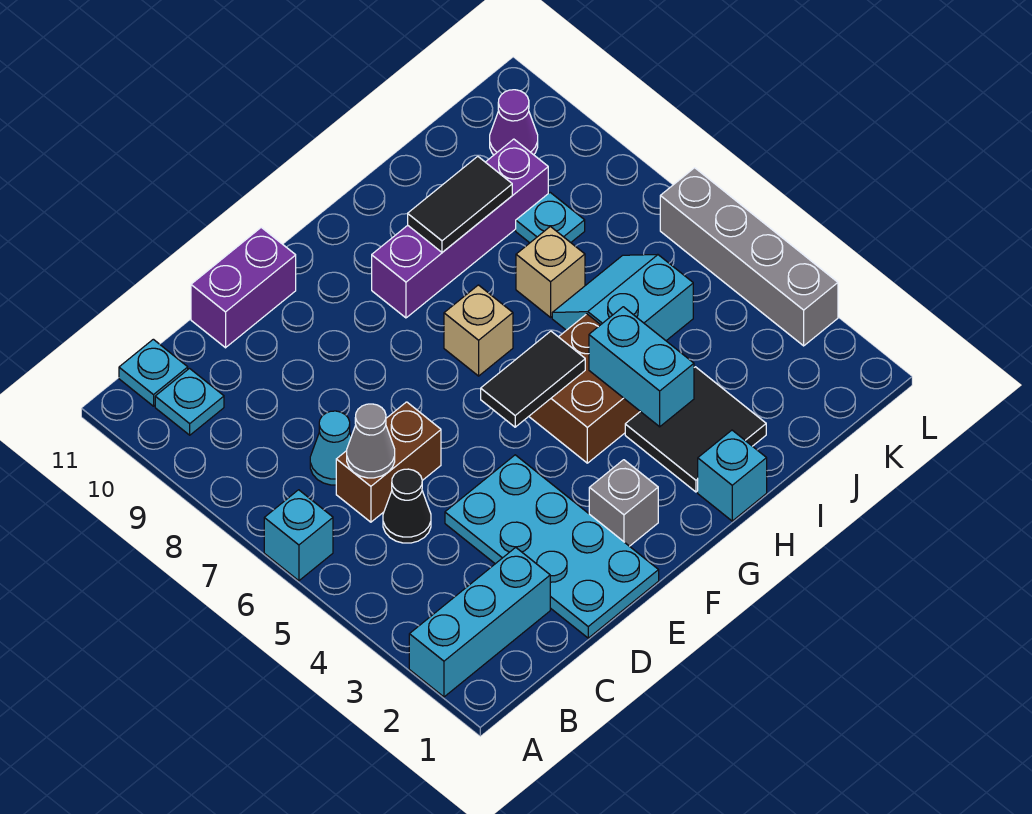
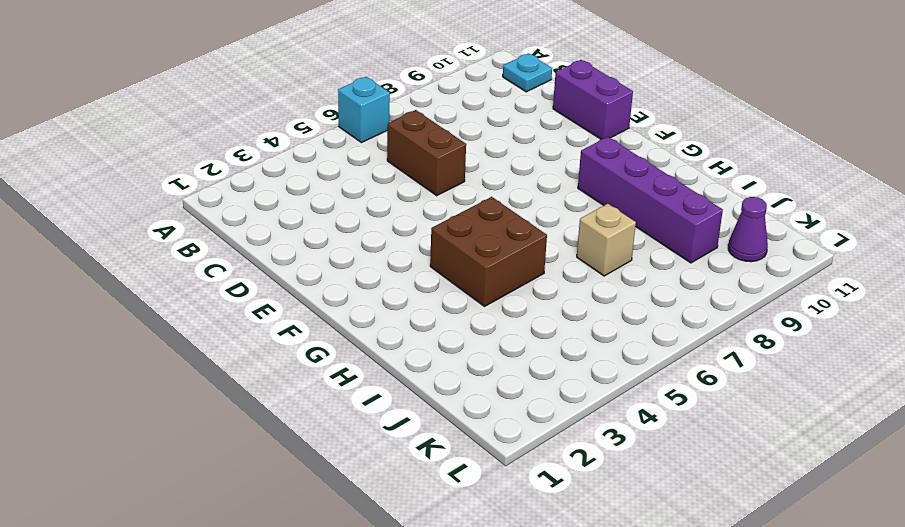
none -> cyan 1x3 brick [409,547,550,697]
none -> cyan 1x1 plate [155,369,224,435]
none -> black 1x1 cone [383,469,431,543]

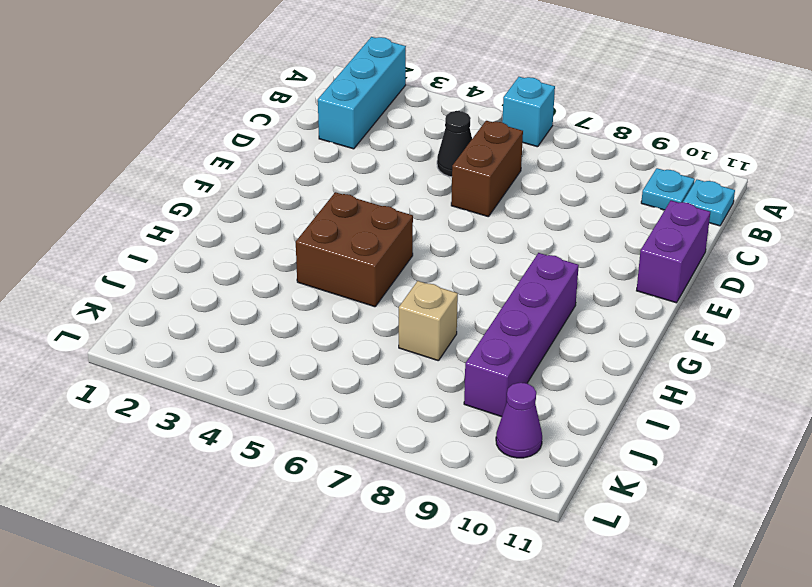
none -> cyan 1x1 cone [310,411,351,485]
none -> cyan 2x4 plate [445,455,659,638]
none -> grey 1x1 brick [589,460,658,546]

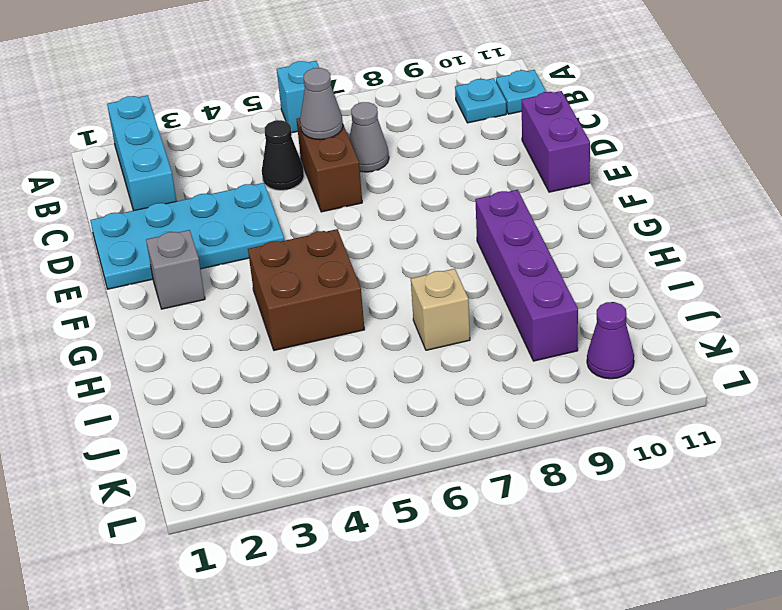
grey 1x1 cone [349,102,389,172] -> cyan 1x1 cone [310,411,351,485]
none -> tan 1x1 brick [444,285,513,376]
none -> cyan 1x1 brick [698,430,767,521]
none -> black 2x2 tile [625,367,766,492]

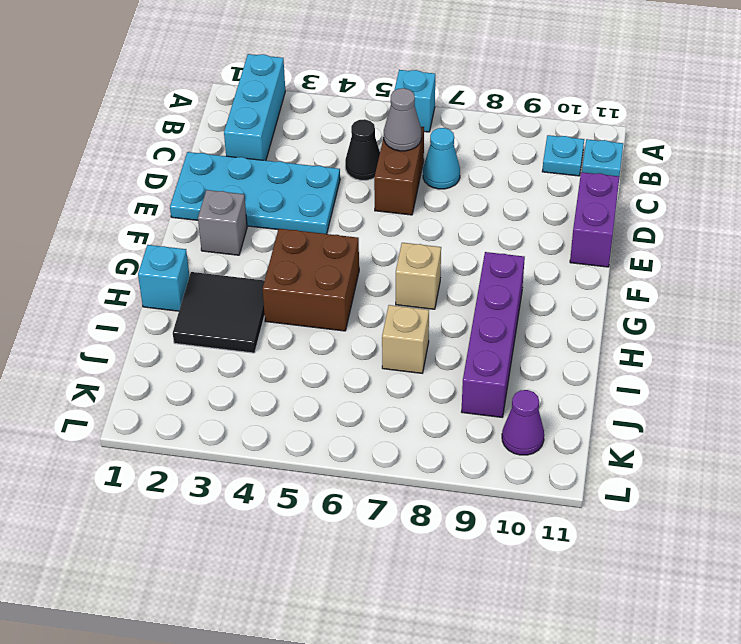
none -> cyan 2x2 slope [552,254,693,341]
none -> cyan 1x1 plate [516,193,585,243]
none -> grey 1x4 brick [660,168,838,346]

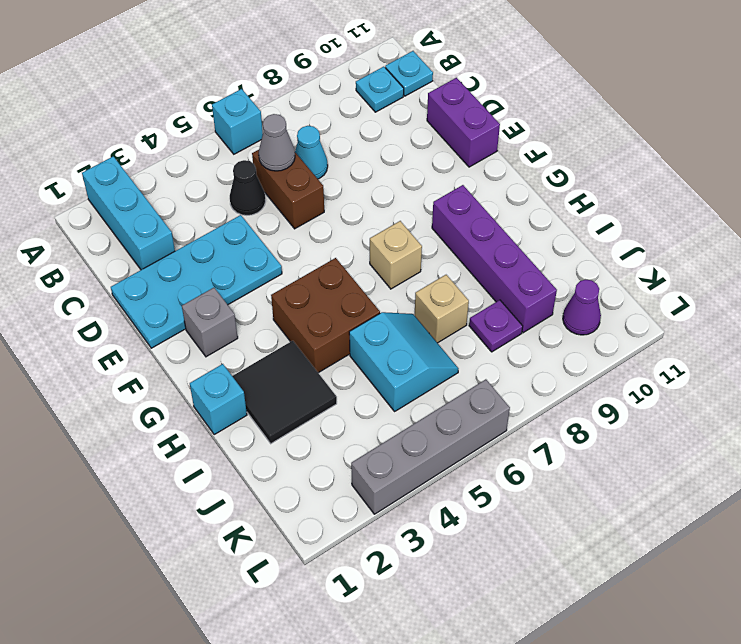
purple 1x1 plate [469,300,523,352] -> cyan 1x1 plate [516,193,585,243]
none -> black 1x2 tile [481,331,585,427]
none -> cyan 1x2 brick [589,307,694,427]
none -> black 1x2 tile [408,156,512,252]

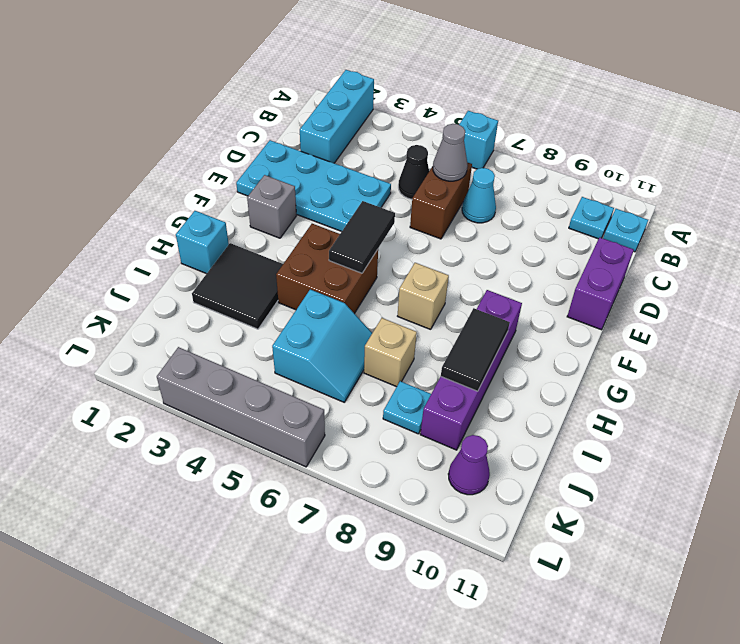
none -> cyan 1x2 brick [589,307,694,427]

